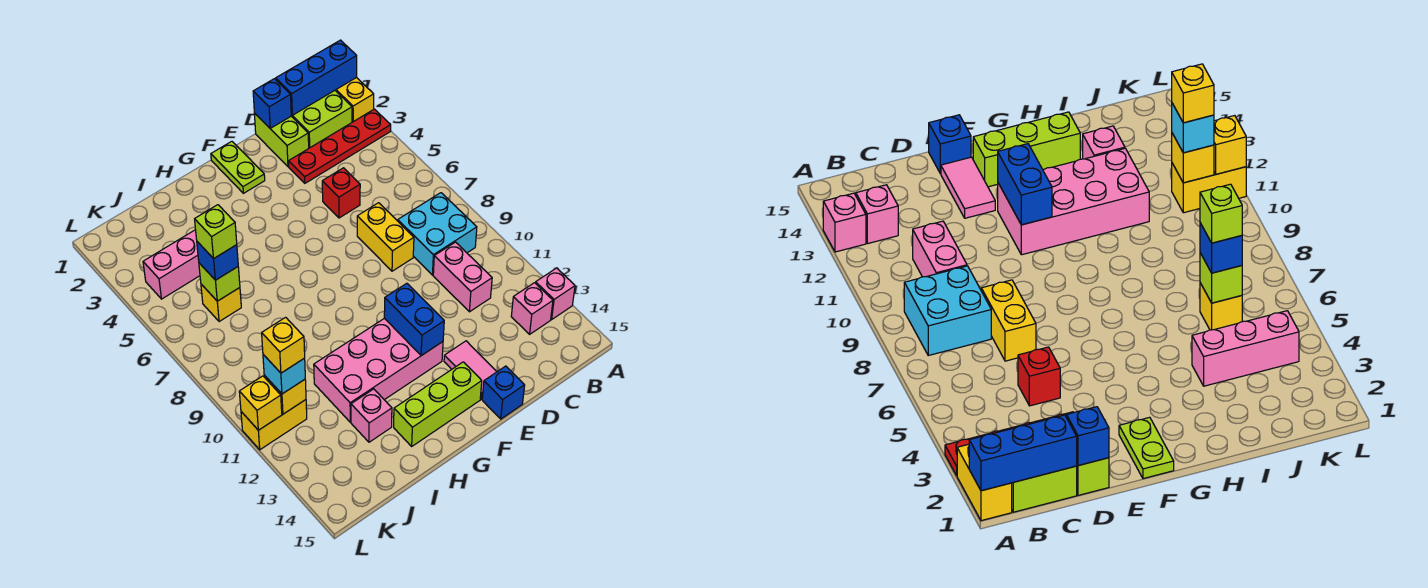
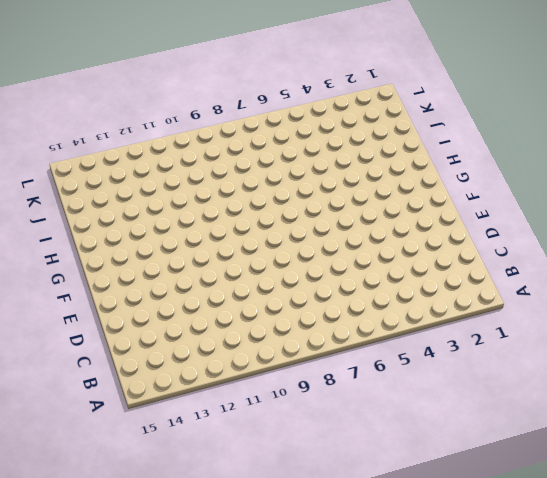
none -> yellow 1x2 brick [335,78,374,122]
none -> red 1x4 plate [289,109,391,183]
none -> pink 1x1 brick [536,268,575,319]

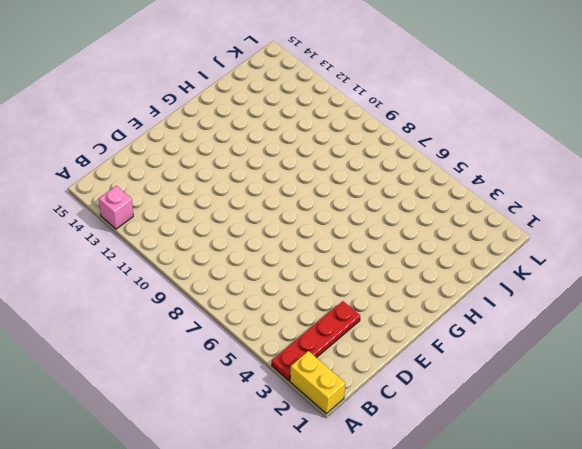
none -> lime 2x2 brick [291,91,352,148]
none -> cyan 2x2 brick [398,193,477,275]
none -> pink 1x1 brick [511,283,553,334]

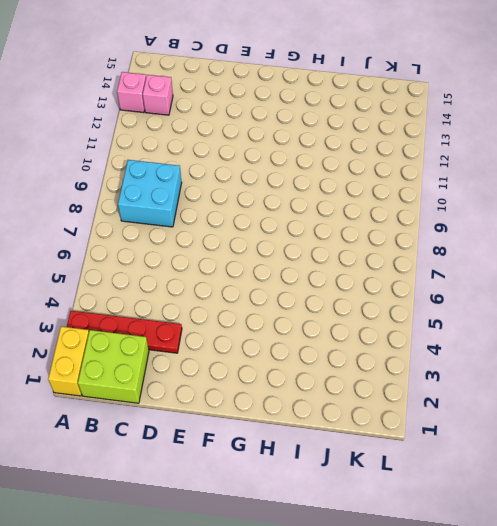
none -> pink 1x2 brick [433,242,492,312]
none -> lime 1x2 brick [254,113,309,166]
none -> red 1x1 brick [322,168,360,218]

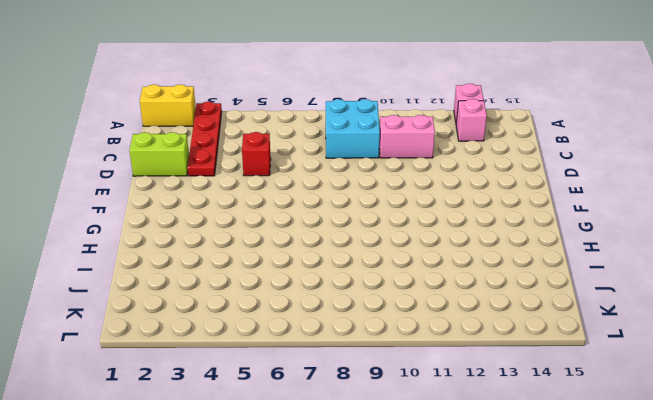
none -> lime 2x2 brick [291,91,352,148]
none -> yellow 1x2 brick [357,203,414,271]
none -> pink 1x2 tile [444,341,497,399]

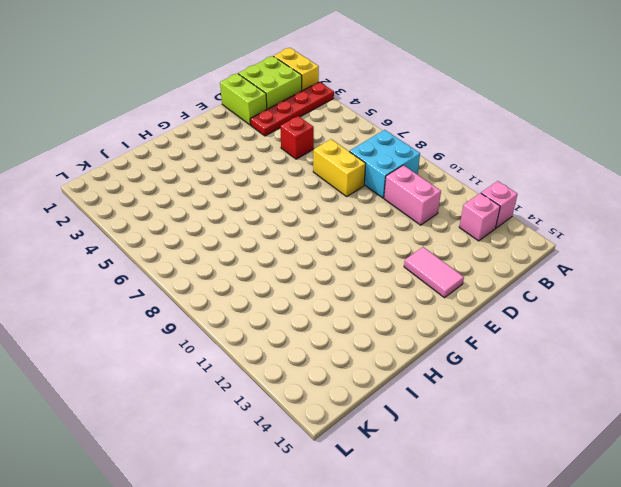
none -> blue 1x1 brick [482,366,525,419]
none -> lime 1x2 plate [211,141,265,193]
none -> pink 2x4 brick [314,318,443,422]

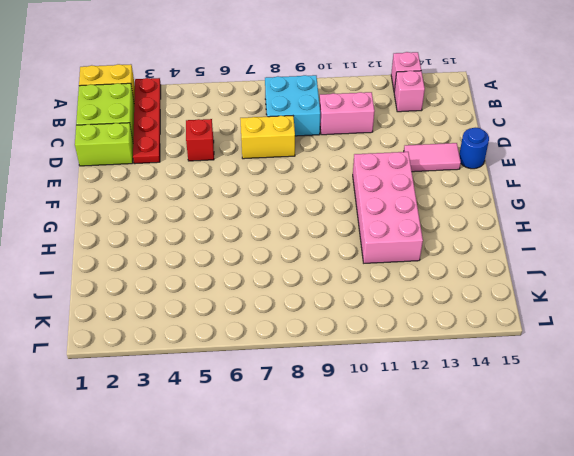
blue 1x1 round brick [459,128,489,169] -> blue 1x1 brick [482,366,525,419]
none -> lime 1x2 plate [211,141,265,193]
none -> lime 1x3 brick [394,362,482,446]
none -> pink 1x3 brick [143,230,200,299]

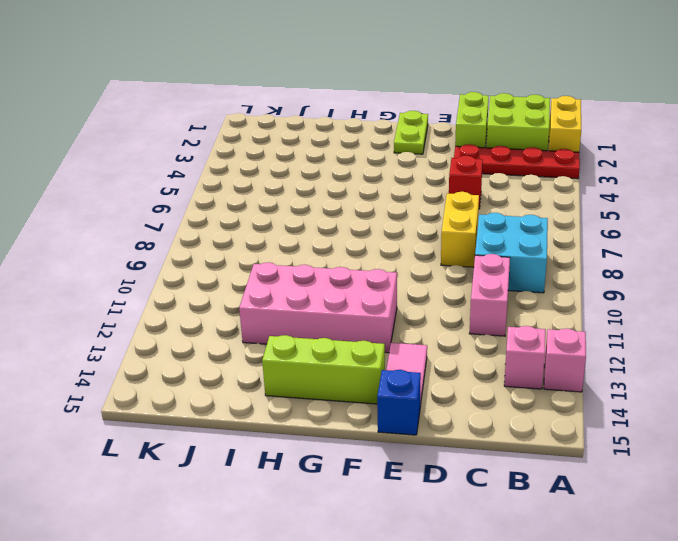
none -> pink 1x3 brick [143,230,200,299]
none -> pink 1x1 brick [351,389,392,442]
none -> yellow 1x1 brick [201,284,241,322]

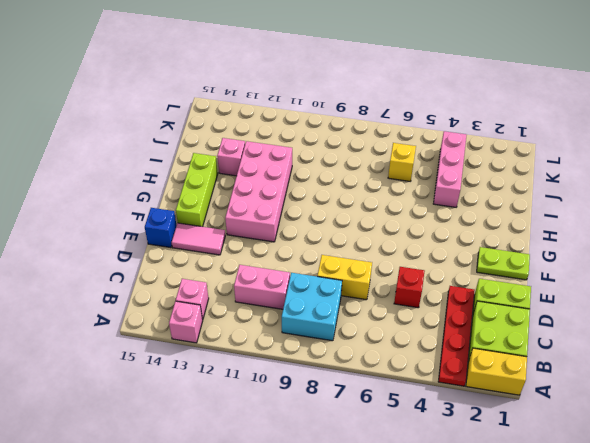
none -> yellow 1x2 brick [241,400,307,450]
none -> blue 1x3 brick [276,40,357,115]
none -> blue 1x1 brick [253,79,291,128]

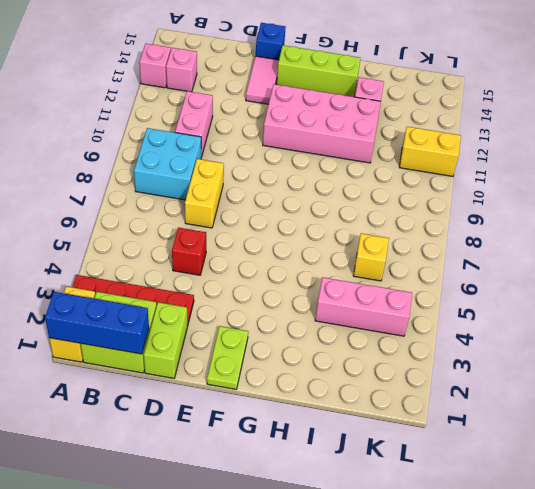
none -> blue 1x1 brick [253,79,291,128]
none -> blue 1x2 brick [384,283,444,356]
none -> lime 1x1 brick [199,263,240,301]

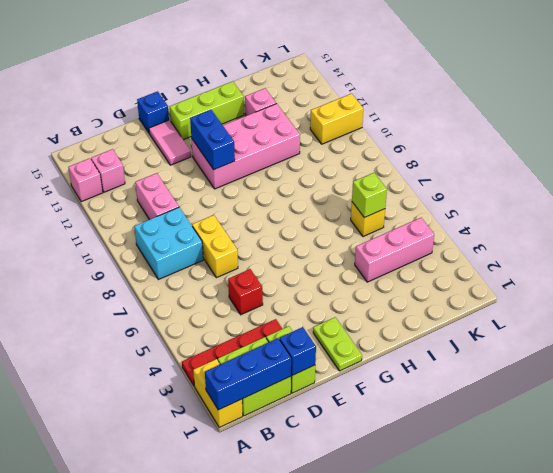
none -> yellow 1x1 brick [264,375,306,414]
none -> yellow 1x1 brick [239,376,282,430]
none -> blue 1x1 brick [197,242,238,280]

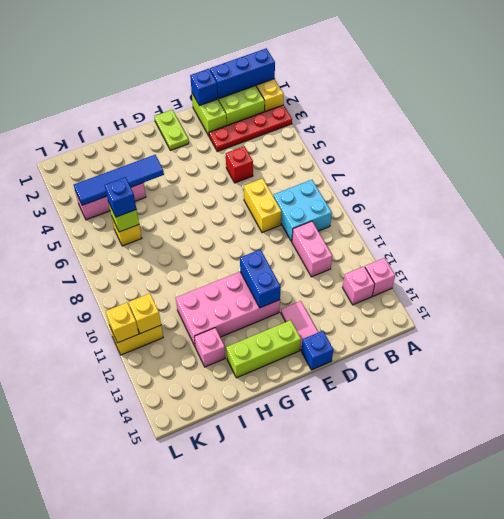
blue 1x4 tile [74,155,164,205] -> none
none -> cyan 1x1 brick [263,355,305,394]
none -> lime 1x1 brick [195,205,237,259]
none -> yellow 1x1 brick [262,317,305,373]

